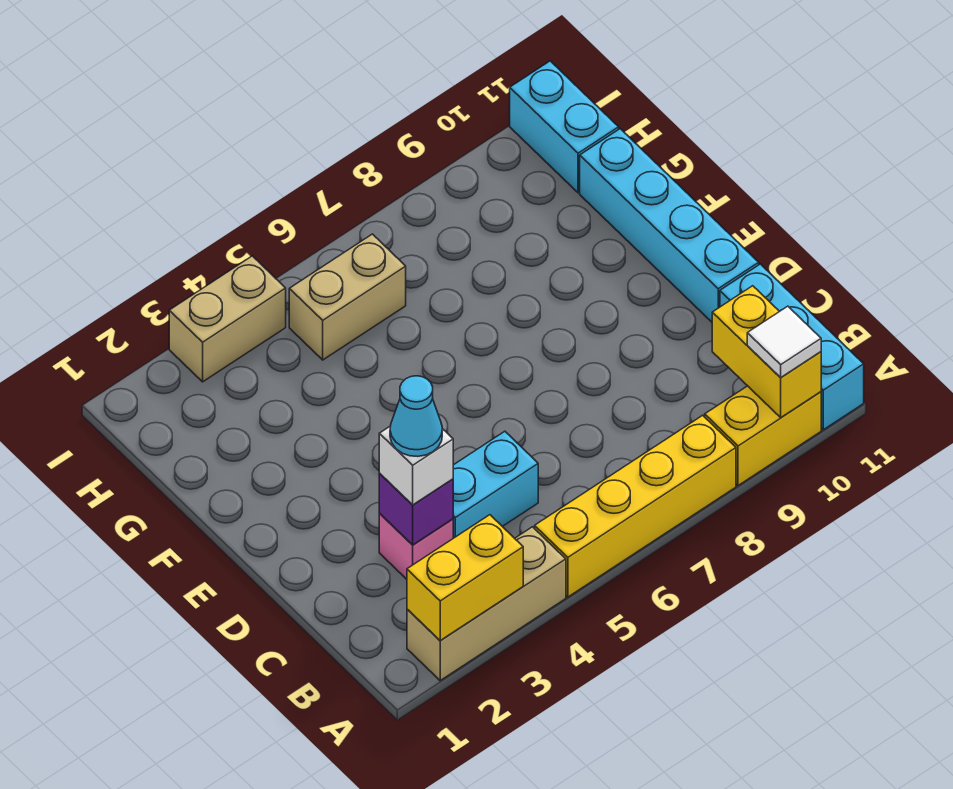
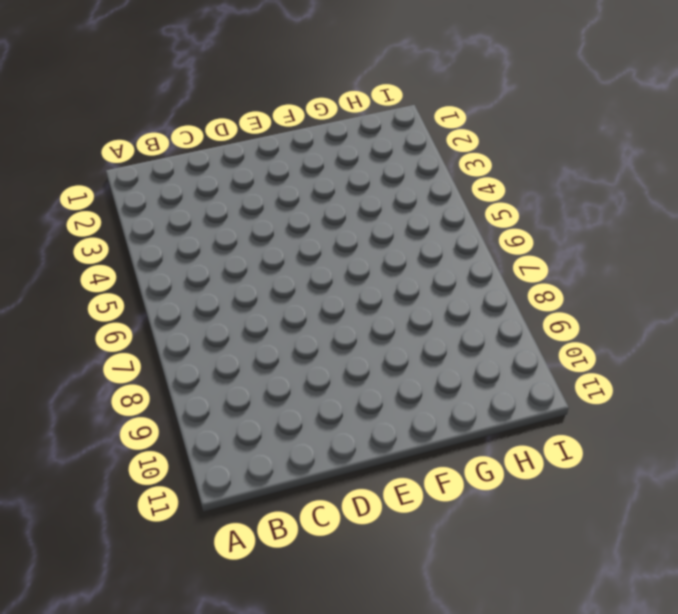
none -> tan 1x3 brick [407,527,566,681]
none -> yellow 1x4 brick [535,415,736,597]
none -> yellow 1x2 brick [705,386,821,486]

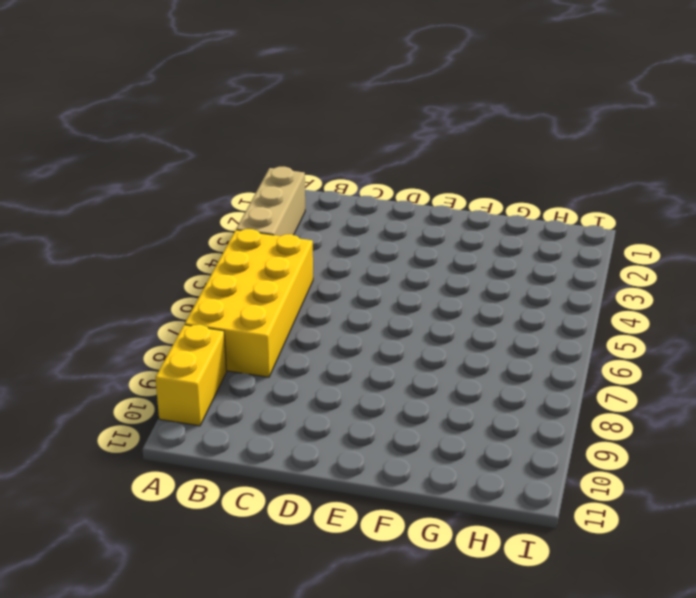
yellow 2x4 brick [185,229,313,377] -> yellow 1x4 brick [535,415,736,597]
none -> cyan 1x3 brick [720,264,864,430]
none -> pink 1x1 brick [379,514,453,579]
none -> cyan 1x2 brick [453,431,538,538]

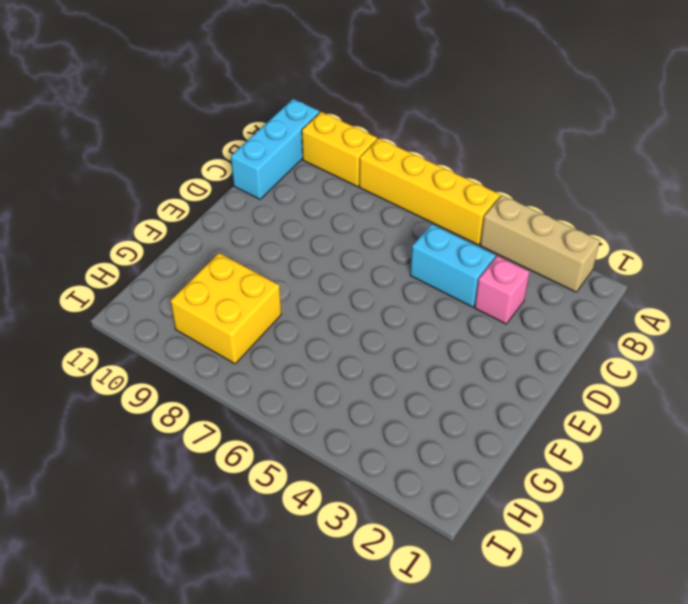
yellow 2x2 brick [171,253,281,364] -> none
none -> cyan 1x4 brick [580,129,759,322]
none -> tan 1x2 brick [289,234,406,360]
none -> cyan 1x2 brick [510,61,619,193]

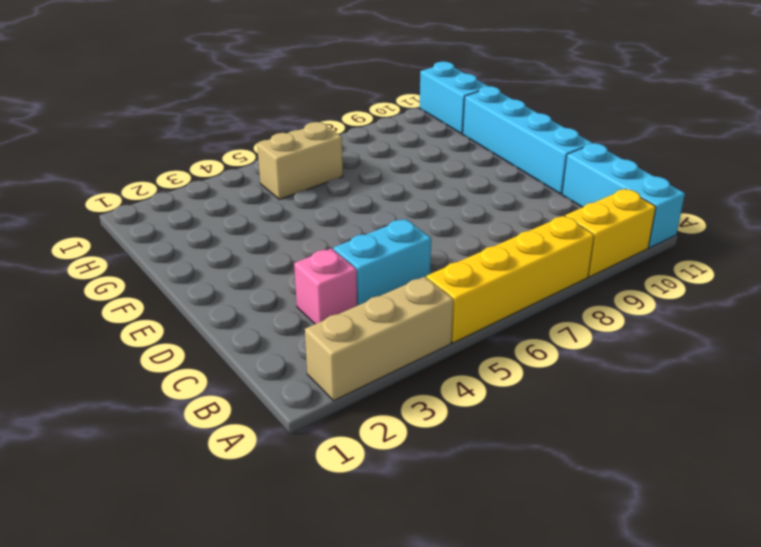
none -> tan 1x2 brick [169,256,286,382]
none -> yellow 1x2 brick [407,515,523,641]
none -> yellow 1x2 brick [712,286,821,417]

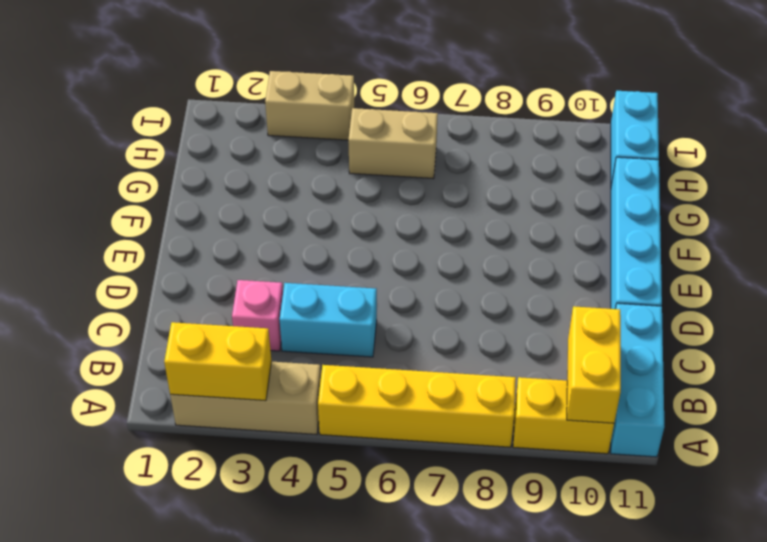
none -> purple 1x1 brick [379,474,453,545]
none -> white 1x1 tile [747,306,821,378]
none -> white 1x1 brick [379,426,453,505]

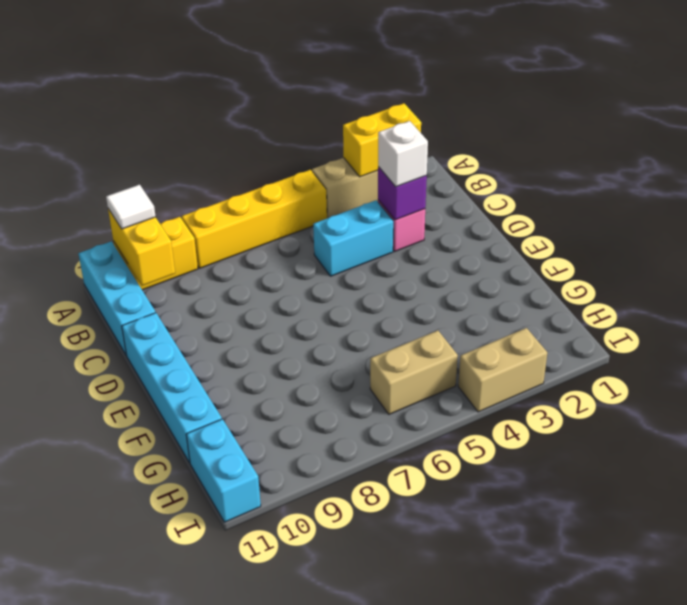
none -> cyan 1x1 cone [390,376,442,457]

